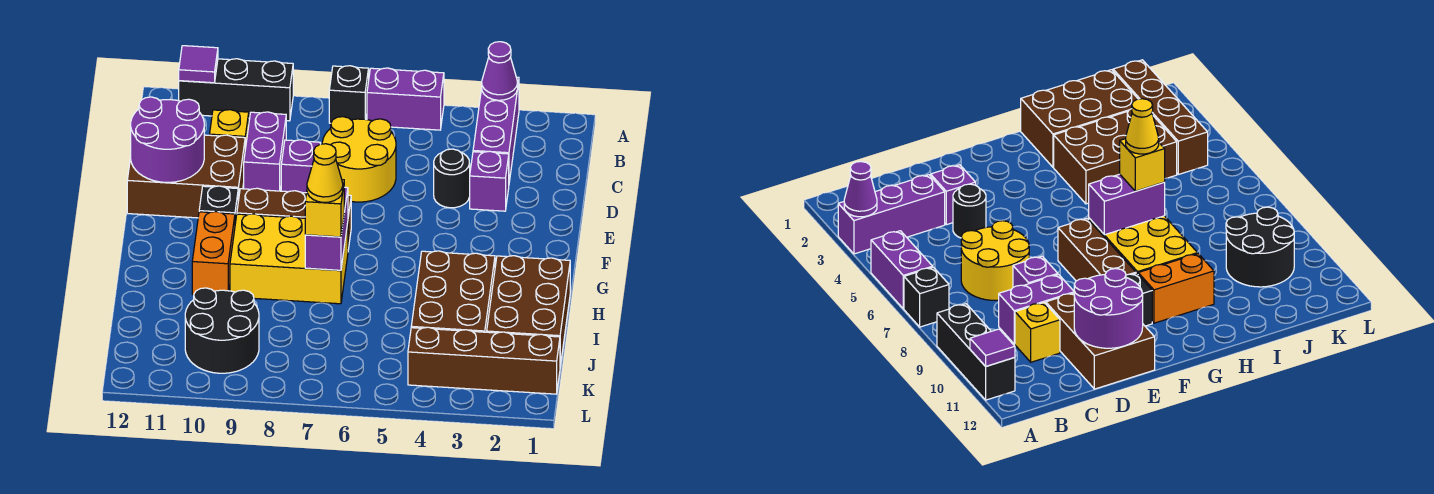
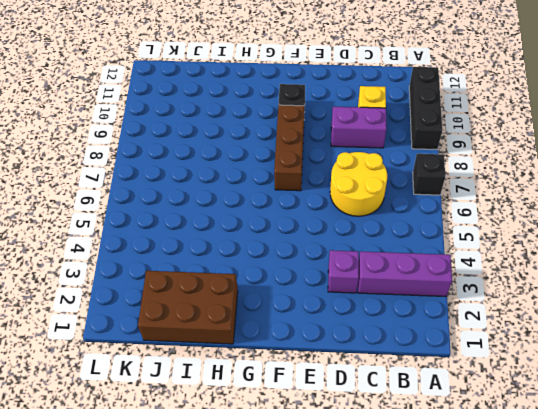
none -> purple 1x2 brick [367,68,444,130]
none -> black 1x1 round brick [434,149,470,208]
none -> purple 1x1 brick [281,140,321,193]

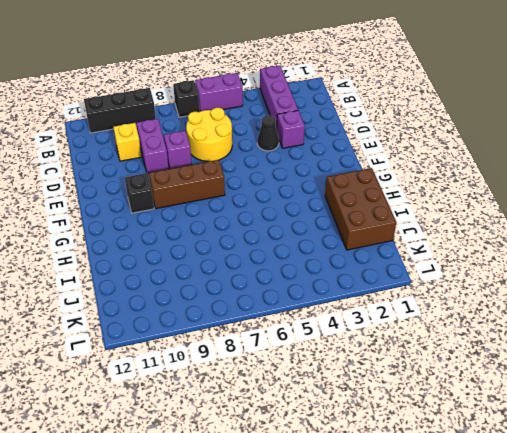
black 1x1 cone [257,115,279,151] -> black 1x1 round brick [434,149,470,208]
none -> brown 2x3 brick [127,135,245,218]
none -> yellow 2x3 brick [230,214,348,304]
none -> orange 1x2 brick [192,212,235,295]

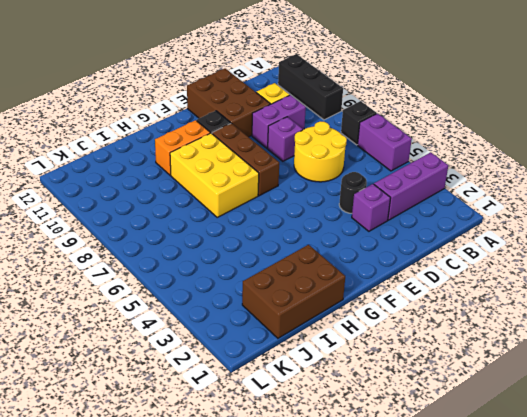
none -> brown 2x3 brick [411,251,495,332]
none -> black 2x2 round brick [185,288,259,373]
none -> brown 1x4 brick [408,327,560,394]

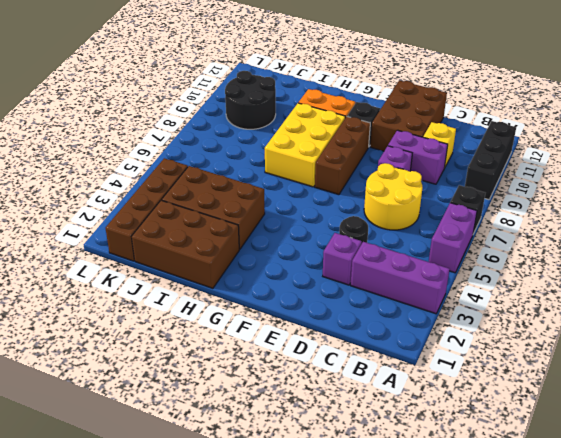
none -> purple 1x1 cone [482,42,518,100]
none -> purple 1x1 tile [179,46,218,83]
none -> purple 2x2 round brick [131,97,204,182]

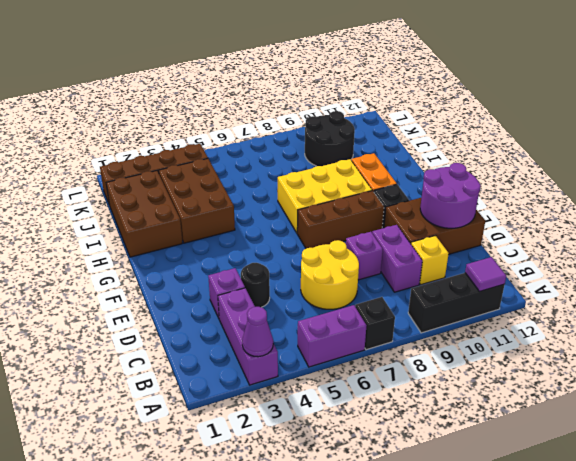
none -> purple 1x2 brick [305,187,348,270]
none -> yellow 1x1 brick [305,180,344,237]
none -> yellow 1x1 cone [307,144,343,202]

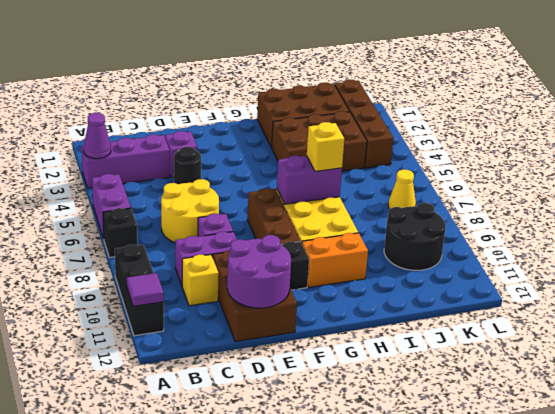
yellow 1x1 cone [388,170,416,209] -> yellow 1x1 cone moved to [307,144,343,202]

